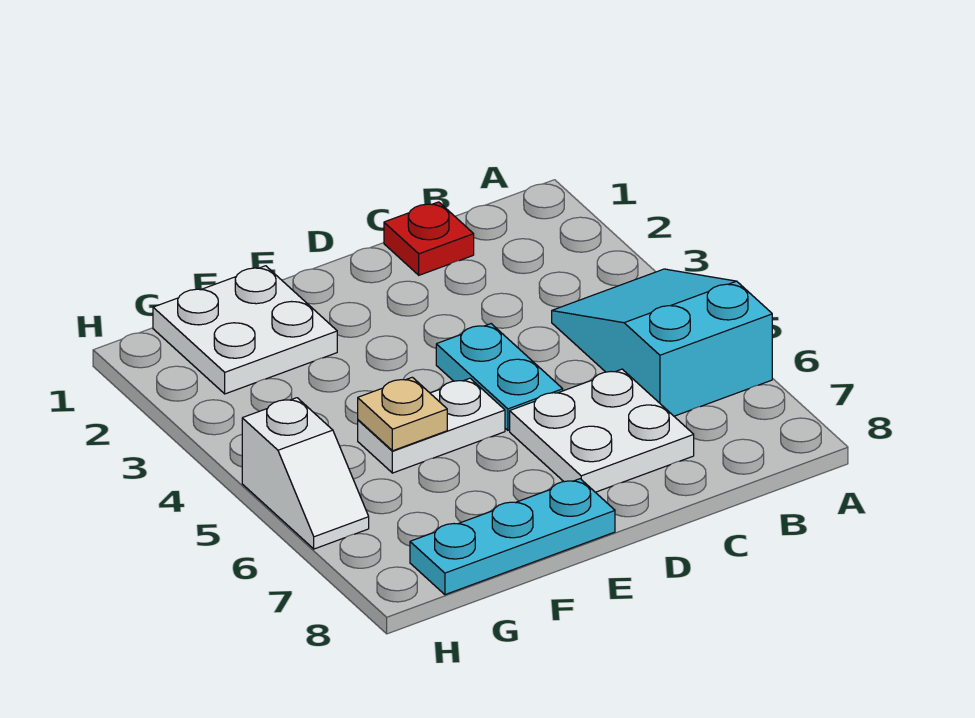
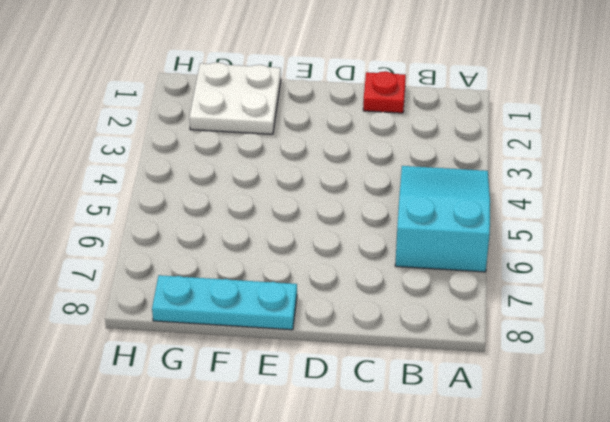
none -> white 2x2 plate [510,369,694,492]
none -> cyan 1x2 plate [436,324,563,430]

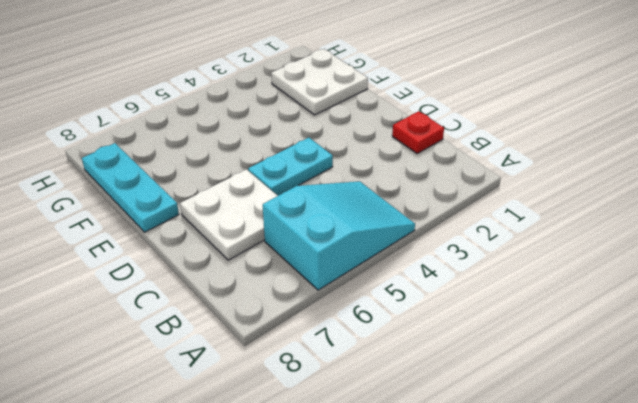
none -> white 1x2 plate [358,378,505,473]
none -> white 1x2 slope [242,398,369,549]

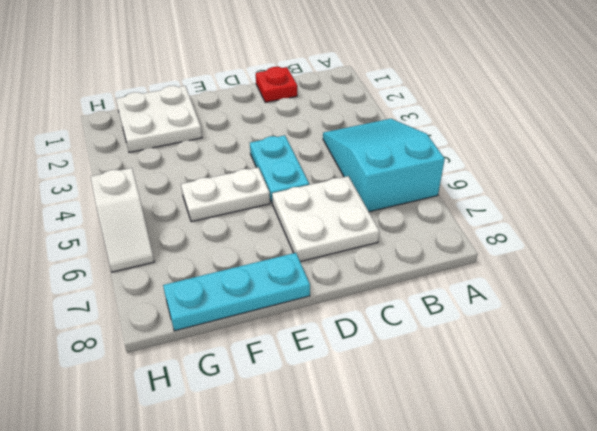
none -> tan 1x1 plate [358,377,447,451]

